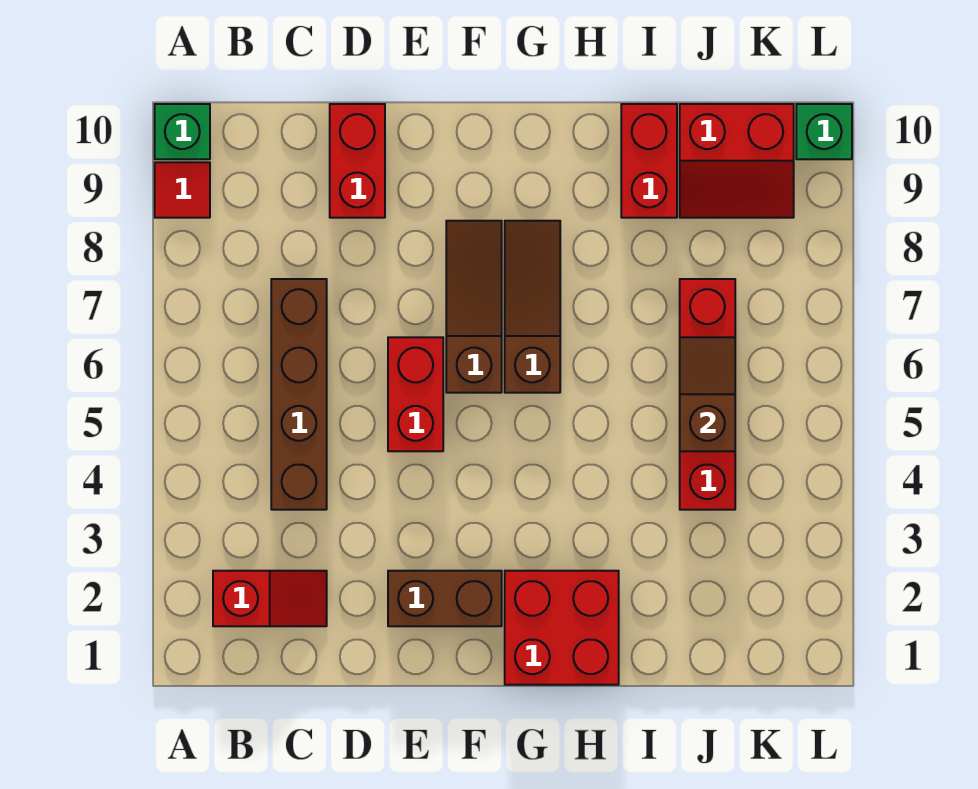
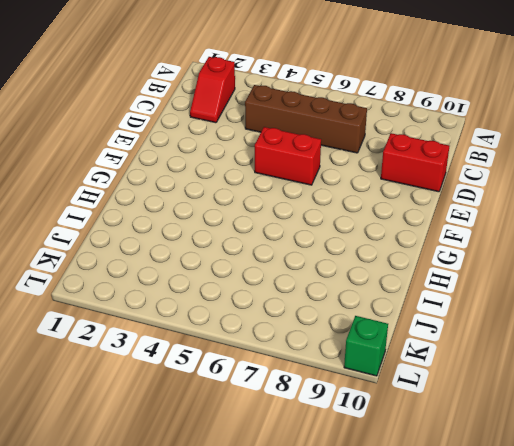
none -> red 1x1 tile [155,162,210,218]
none -> green 1x1 brick [155,104,210,159]
none -> brown 1x2 brick [388,571,502,626]

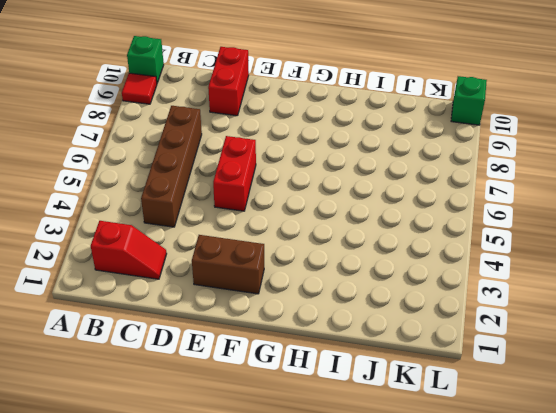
none -> brown 1x3 slope [446,221,502,393]
none -> red 2x2 brick [505,571,619,685]
none -> brown 1x3 slope [505,221,560,393]

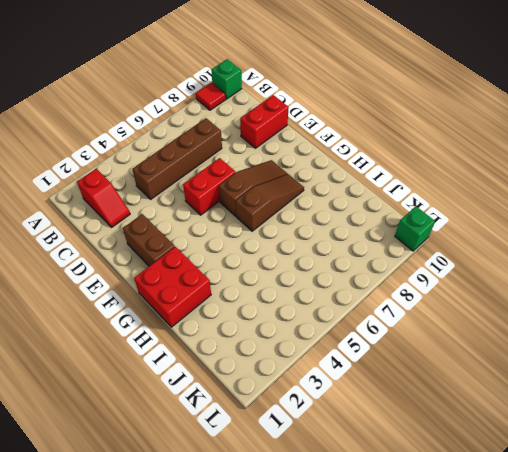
none -> red 1x2 brick [621,104,677,218]
none -> red 1x4 brick [680,279,735,510]
none -> red 2x2 slope [680,104,794,218]

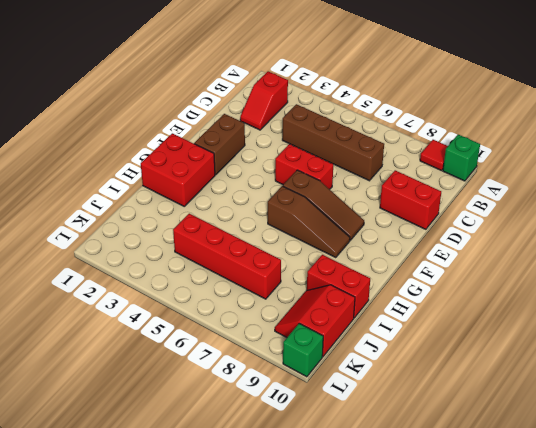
none -> brown 1x2 slope [680,337,735,451]

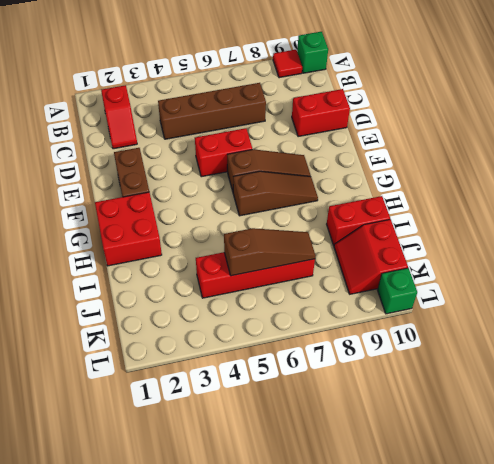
brown 1x3 slope [224,228,315,276] -> brown 1x2 slope [680,337,735,451]

